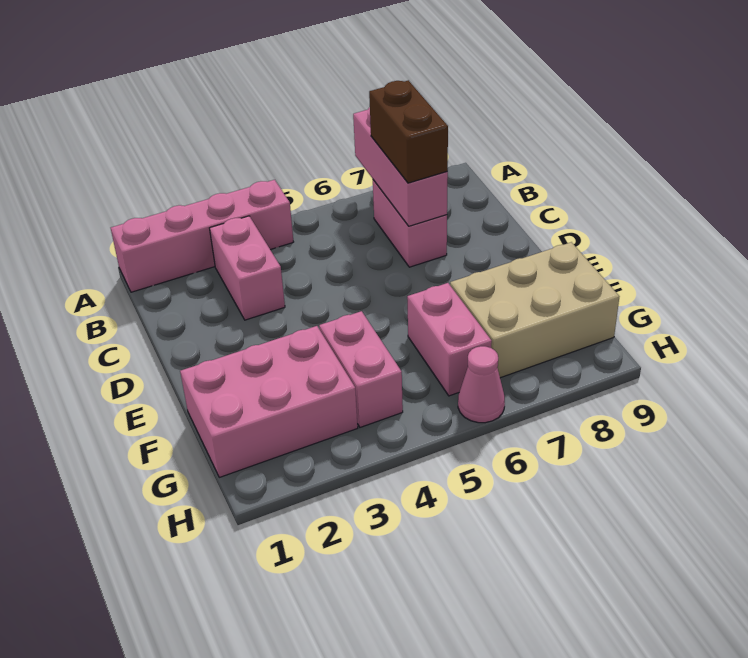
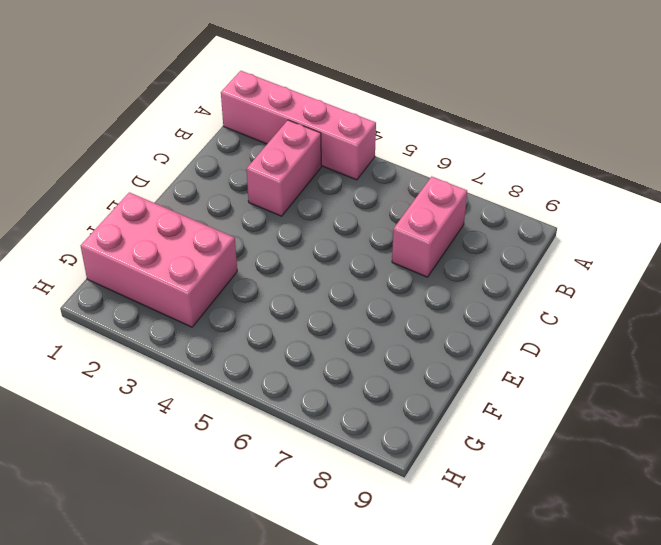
none -> pink 1x2 brick [319,311,403,427]
none -> pink 1x2 brick [407,283,492,396]

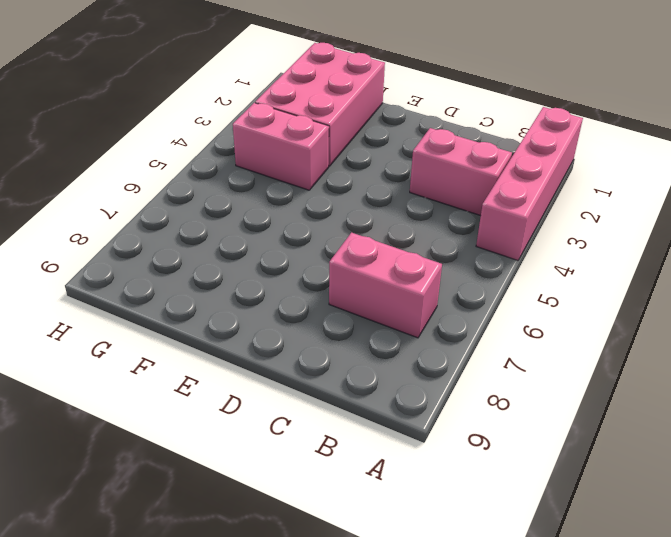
none -> pink 1x2 brick [407,283,492,396]
none -> tan 2x3 brick [450,242,620,378]

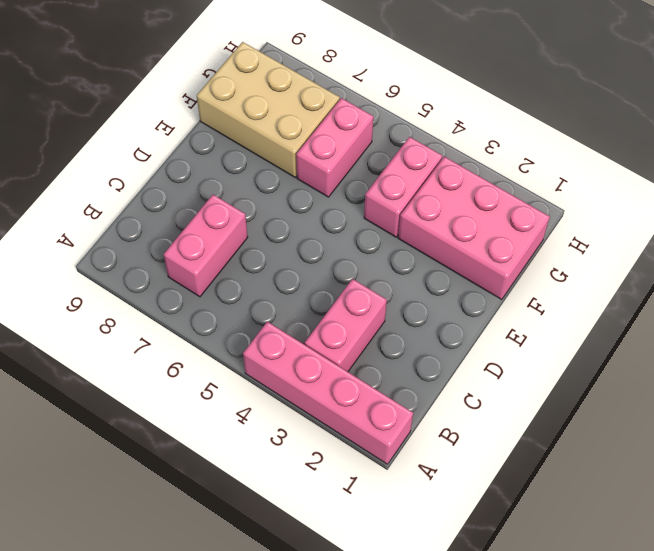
none -> pink 1x1 cone [458,346,505,423]
none -> pink 1x3 brick [353,107,448,226]

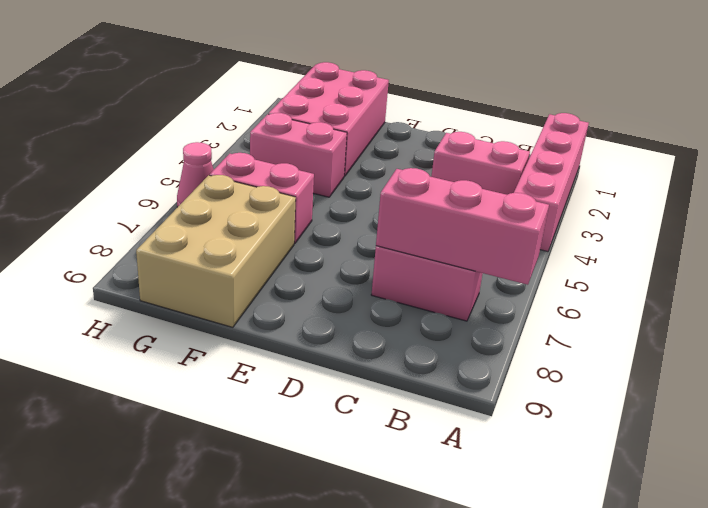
none -> brown 1x2 brick [369,80,448,183]

